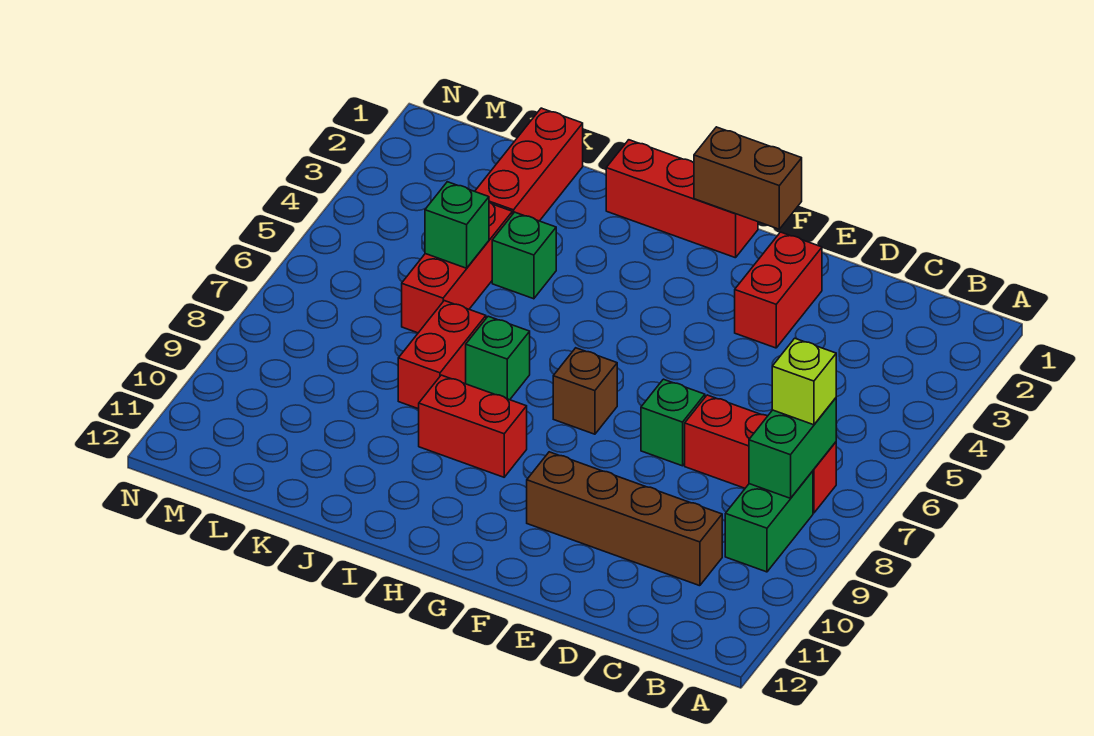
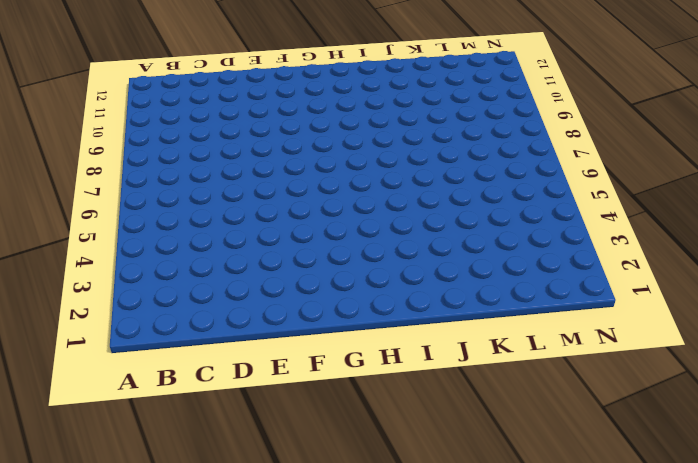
none -> red 1x3 brick [685,395,836,513]
none -> green 1x2 brick [725,471,813,572]
none -> brown 1x4 brick [527,452,722,586]

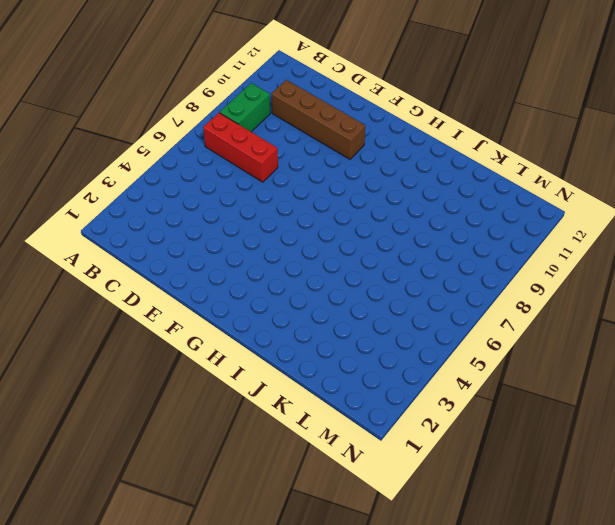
none -> red 1x2 brick [735,232,822,348]
none -> green 1x1 brick [641,379,705,466]
none -> red 1x3 brick [606,140,758,258]

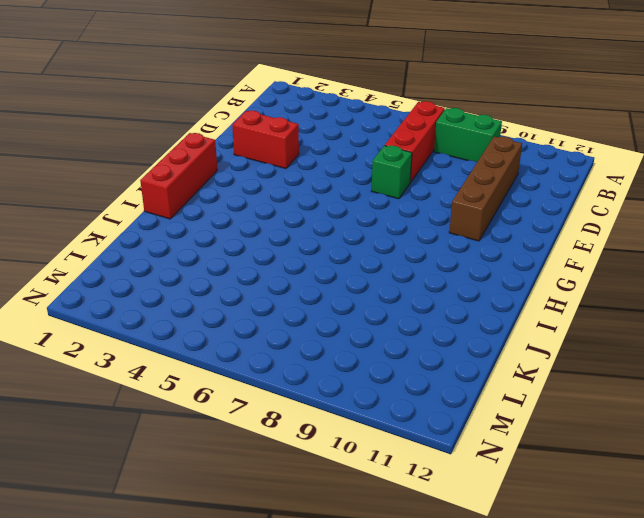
none -> brown 1x1 brick [553,348,617,434]
none -> red 1x2 brick [419,375,527,477]
none -> green 1x1 brick [466,316,530,400]

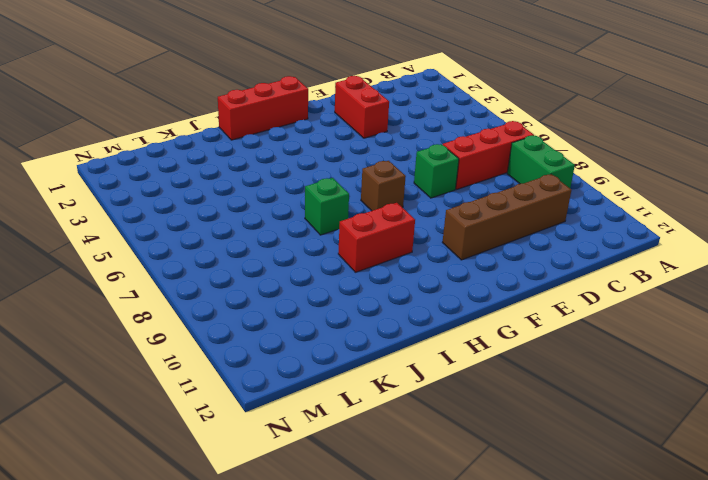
none -> green 1x1 brick [492,212,556,299]
none -> red 1x2 brick [398,301,486,409]
none -> red 1x3 brick [475,108,583,221]

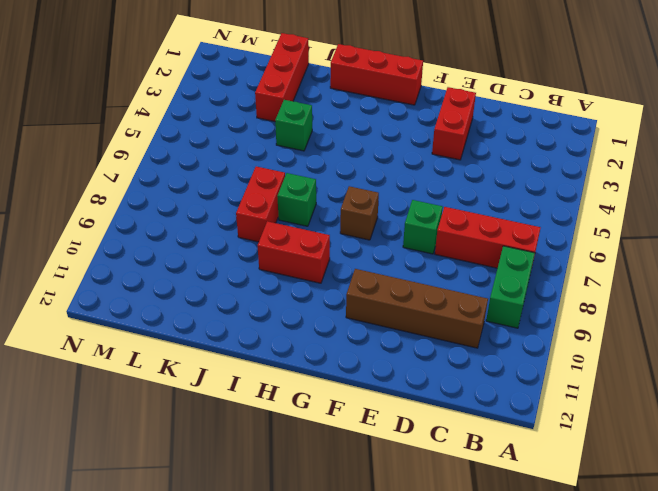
none -> red 1x3 brick [402,202,512,333]
none -> green 1x2 brick [749,398,836,498]
none -> brown 1x2 brick [694,127,802,229]

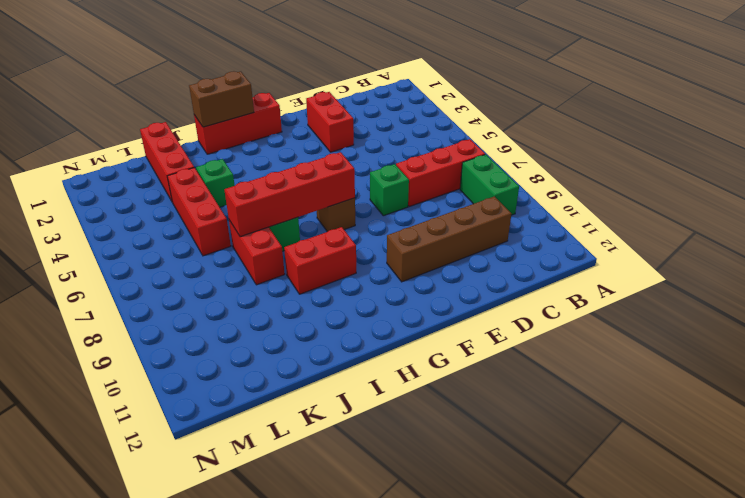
red 1x4 brick [224,152,355,237] -> none
brown 1x2 brick [189,71,254,127] -> brown 1x2 brick moved to [694,127,802,229]
none -> green 1x2 brick [749,398,836,498]
none -> green 1x1 brick [425,182,489,268]
none -> lime 1x1 brick [772,338,836,425]

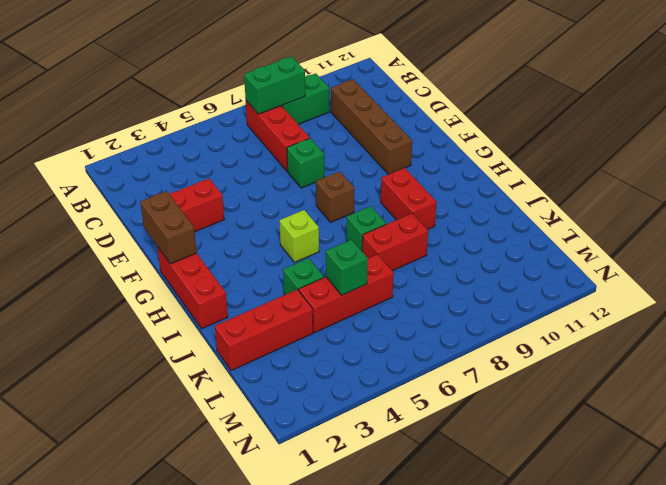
lime 1x1 brick [279,210,319,262] -> lime 1x1 brick moved to [772,338,836,425]

